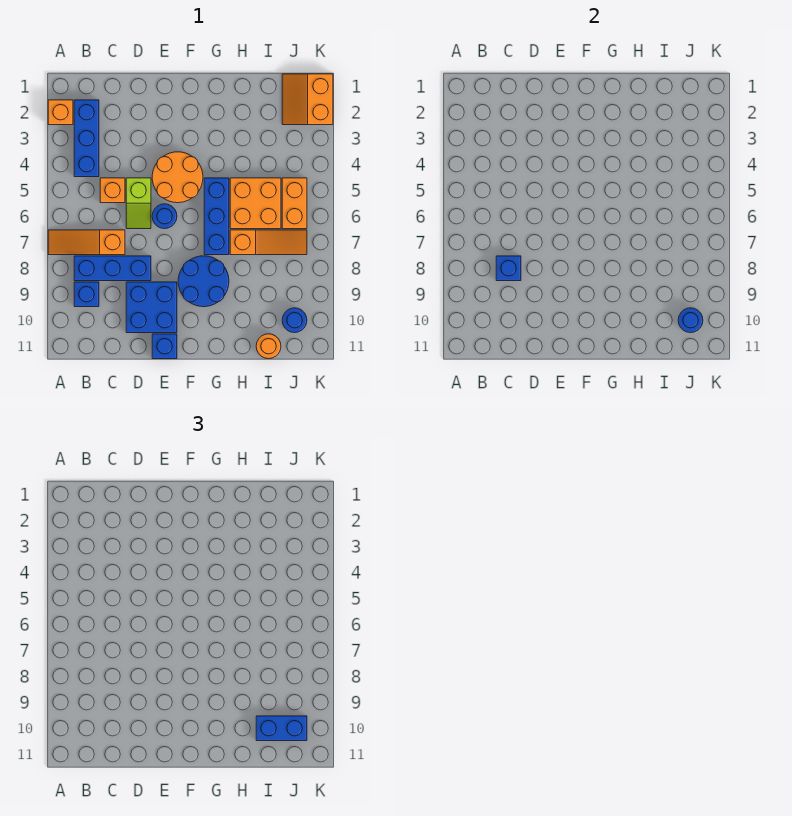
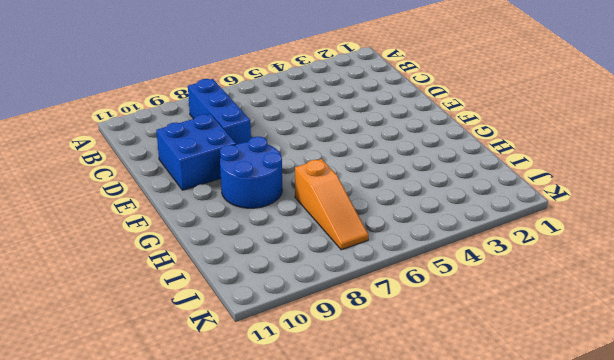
none -> orange 1x1 brick [48,100,73,125]
none -> orange 1x3 slope [48,230,125,255]
none -> blue 1x3 brick [74,100,99,177]

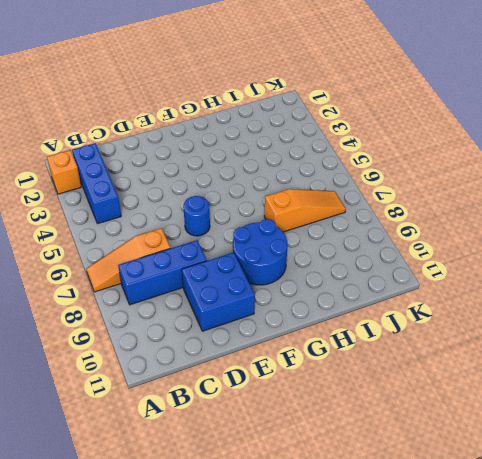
none -> blue 1x1 brick [74,282,99,307]
none -> orange 1x1 brick [100,178,125,203]
none -> lime 1x2 slope [126,178,151,229]

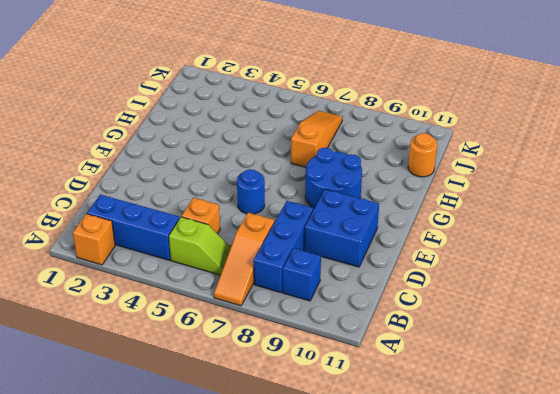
lime 1x2 slope [169,217,231,275] -> lime 1x2 slope moved to [126,178,151,229]
none -> orange 2x2 round brick [152,152,203,203]
none -> blue 1x1 brick [152,334,177,359]
none -> blue 1x3 brick [204,178,229,255]

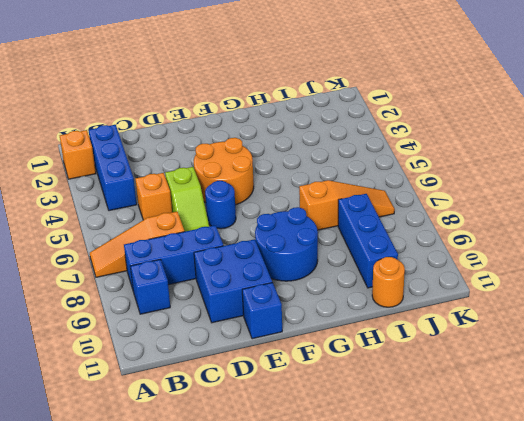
blue 1x3 brick [338,194,398,288] -> blue 1x3 brick moved to [204,178,229,255]
none -> orange 2x2 brick [230,178,281,229]
none -> orange 2x2 slope [282,74,333,125]
none -> orange 1x2 brick [282,178,307,229]

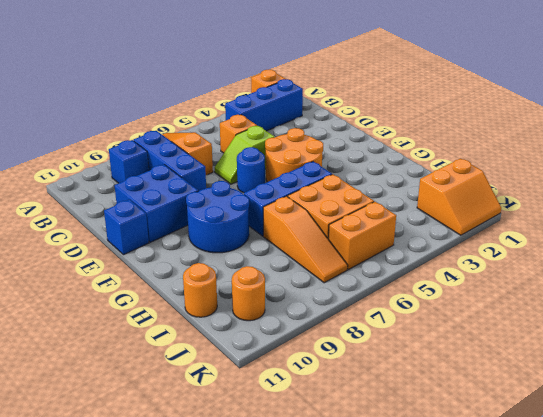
orange 2x2 slope [417,159,501,235] -> orange 2x2 slope turned to [282,74,333,125]
orange 1x1 round brick [232,266,265,321] -> blue 1x1 round brick [282,308,307,333]
none -> blue 1x1 brick [496,256,521,281]
none -> blue 1x1 round brick [678,308,703,333]
none -> blue 1x2 brick [256,716,307,741]

